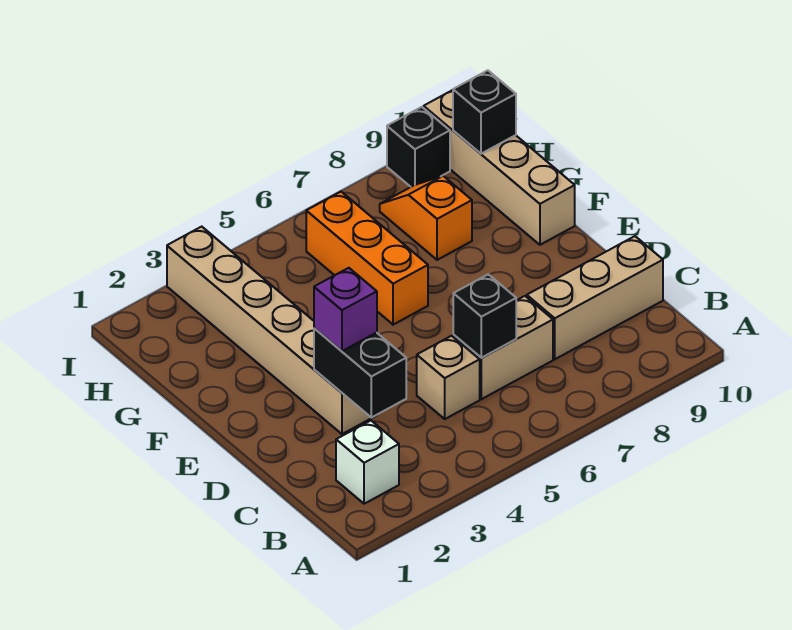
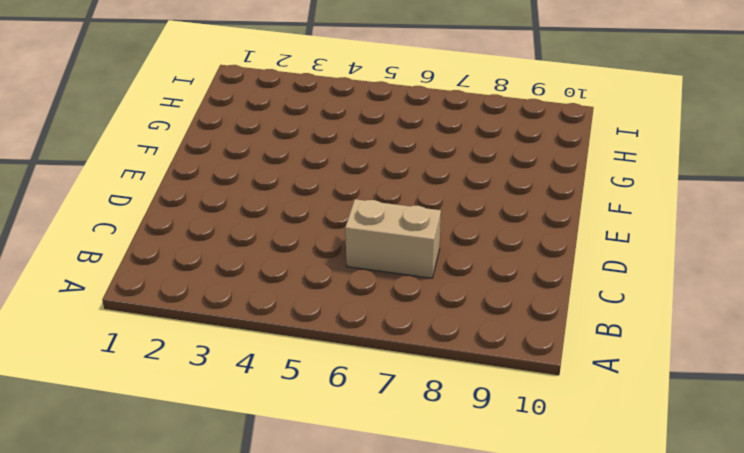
none -> white 1x1 brick [336,421,399,504]
none -> tan 1x1 brick [417,336,480,419]
none -> tan 1x3 brick [527,236,663,359]

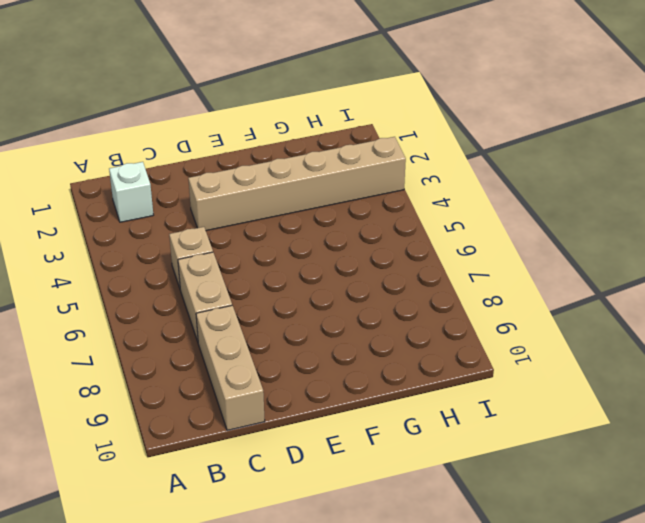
none -> orange 1x3 brick [306,192,428,325]
none -> tan 1x4 brick [424,90,575,245]
none -> orange 1x2 slope [380,176,472,260]

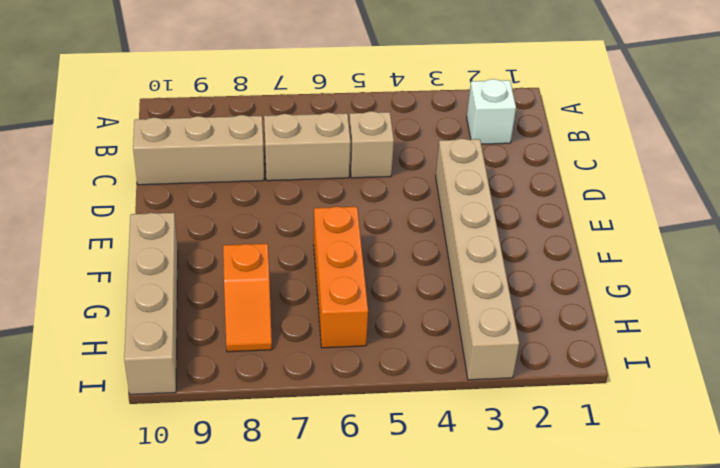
none -> black 1x1 brick [387,107,450,187]
none -> black 1x2 brick [314,328,406,417]
none -> black 1x1 brick [453,274,516,358]

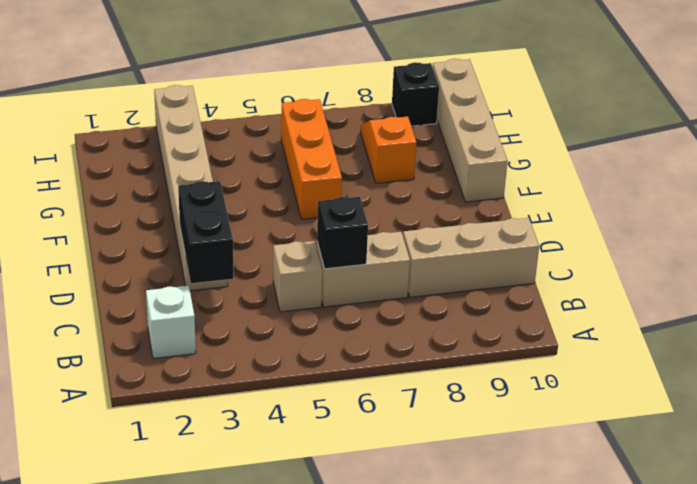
none -> black 1x1 brick [453,70,516,154]
none -> purple 1x1 brick [314,268,377,351]

